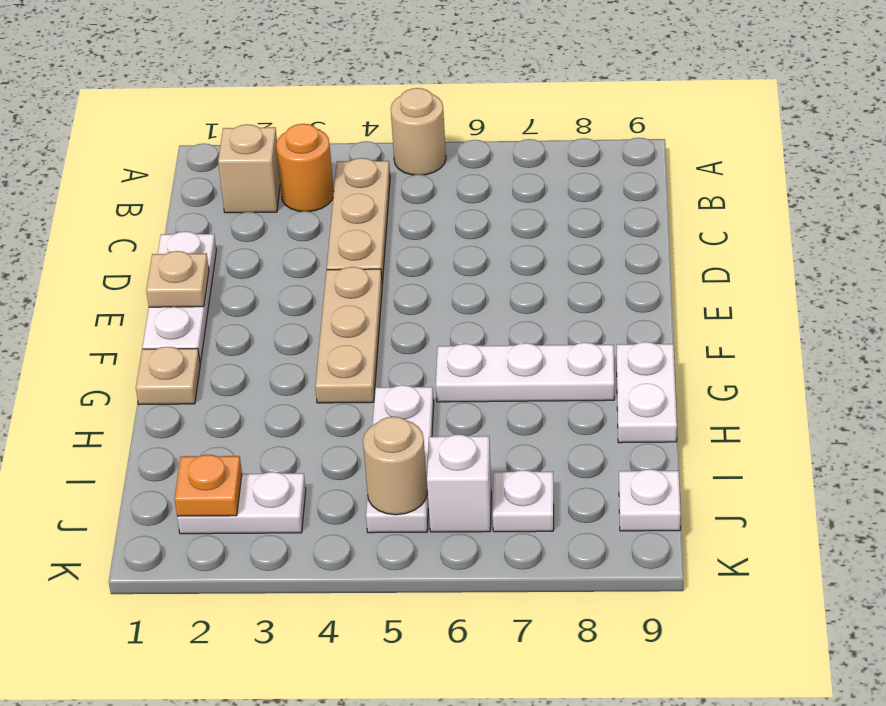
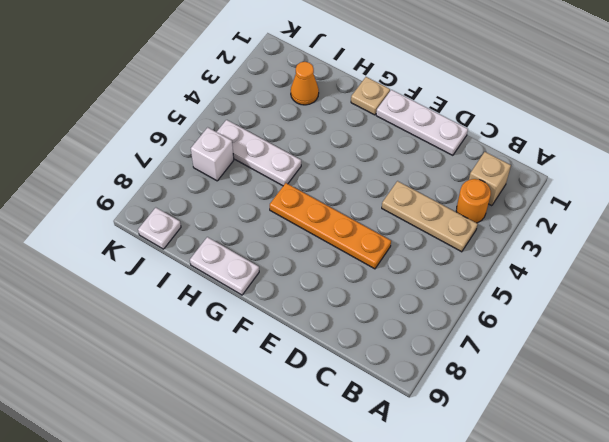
orange 1x4 plate [270,183,391,269] -> white 1x3 plate [436,343,614,402]
orange 1x1 cone [291,62,319,105] -> none
none -> tan 1x1 round brick [391,88,446,175]
none -> tan 1x3 plate [315,267,382,403]
none -> white 1x2 plate [177,472,306,534]

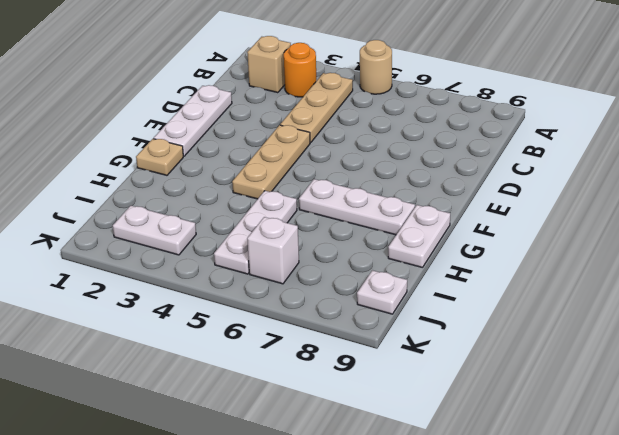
none -> white 1x1 plate [493,470,554,532]
none -> tan 1x1 plate [146,251,209,307]
none -> orange 1x1 plate [175,455,242,517]

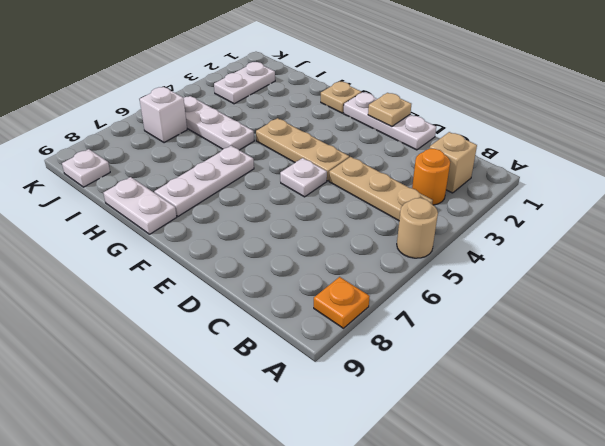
orange 1x1 plate [314,277,370,328] -> orange 1x1 plate moved to [175,455,242,517]
white 1x1 plate [280,158,327,197] -> white 1x1 plate moved to [493,470,554,532]
none -> tan 1x1 round brick [363,417,427,515]

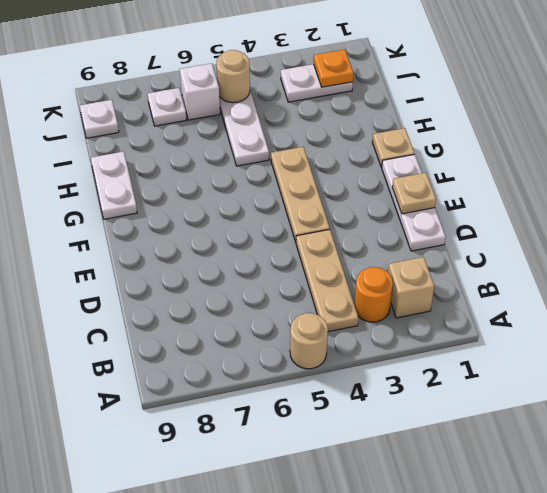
none -> white 1x3 plate [436,343,614,402]

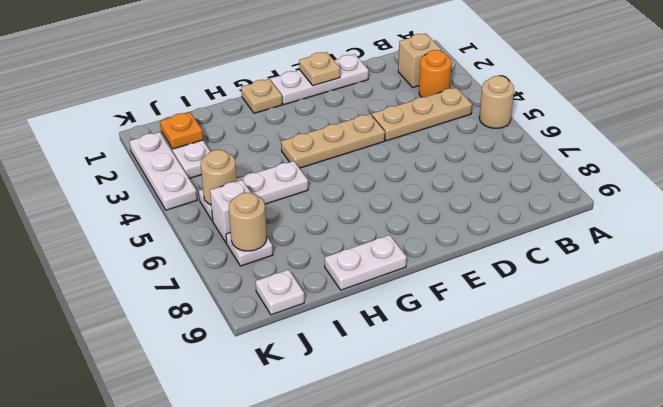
tan 1x1 round brick [229,192,267,251] -> none
white 1x3 plate [129,132,197,210] -> white 1x3 plate moved to [436,343,614,402]

